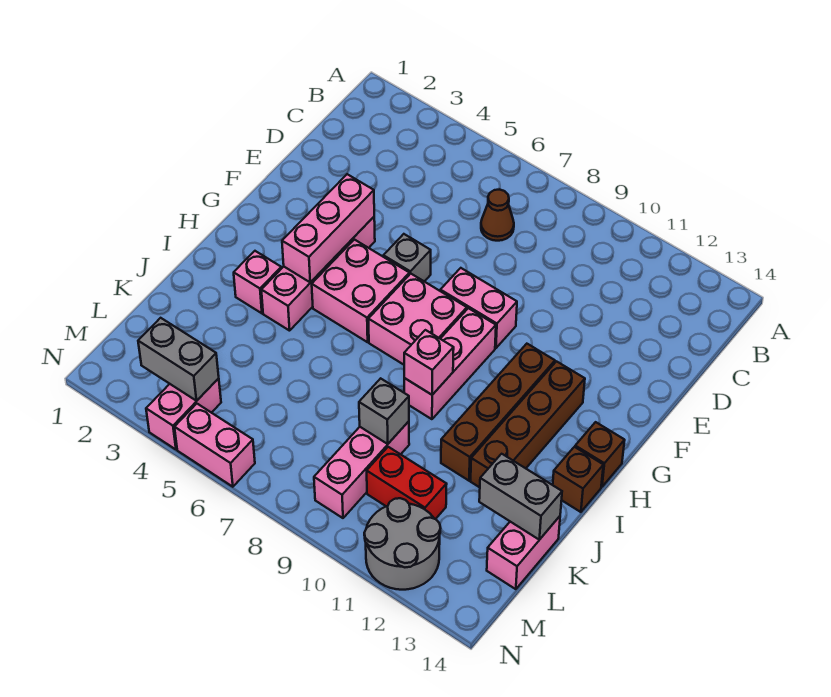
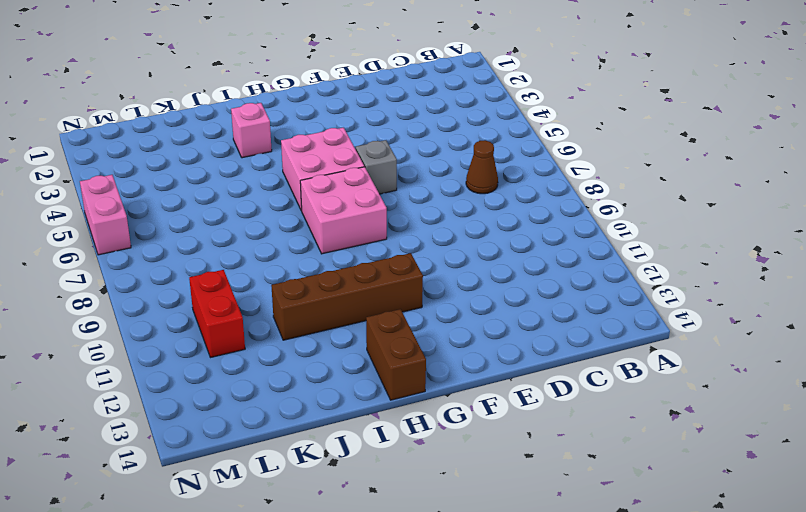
brown 1x2 brick [366,309,426,400] -> brown 1x1 brick [575,422,625,487]
none -> pink 1x4 brick [261,217,375,331]
none -> pink 1x2 brick [440,268,517,348]
none -> pink 1x3 brick [404,308,496,419]

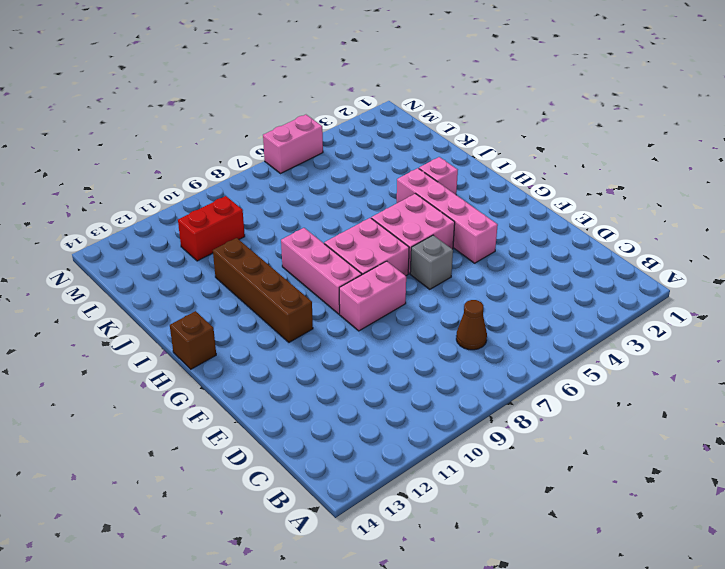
none -> brown 1x4 brick [471,361,585,487]
none -> brown 1x1 brick [553,447,603,512]
none -> pink 1x3 brick [314,421,409,518]

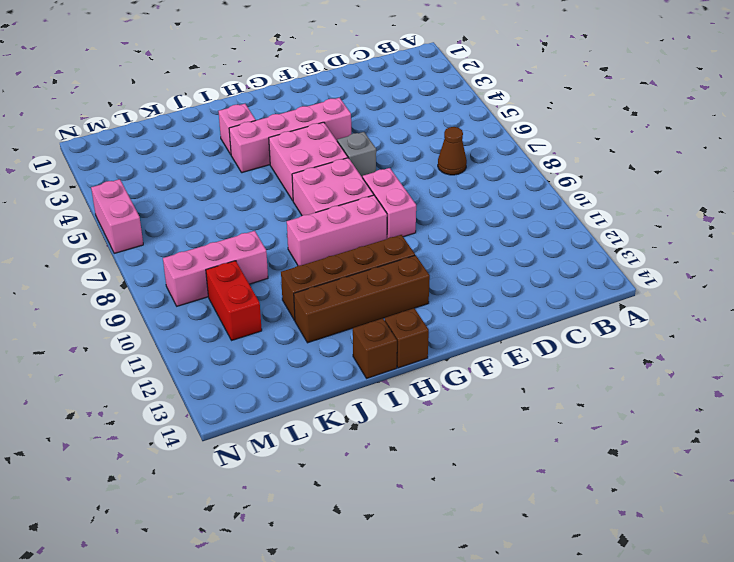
none -> pink 1x2 brick [487,516,560,589]
none -> pink 1x2 brick [146,378,221,449]
none -> grey 2x2 round brick [364,498,440,590]

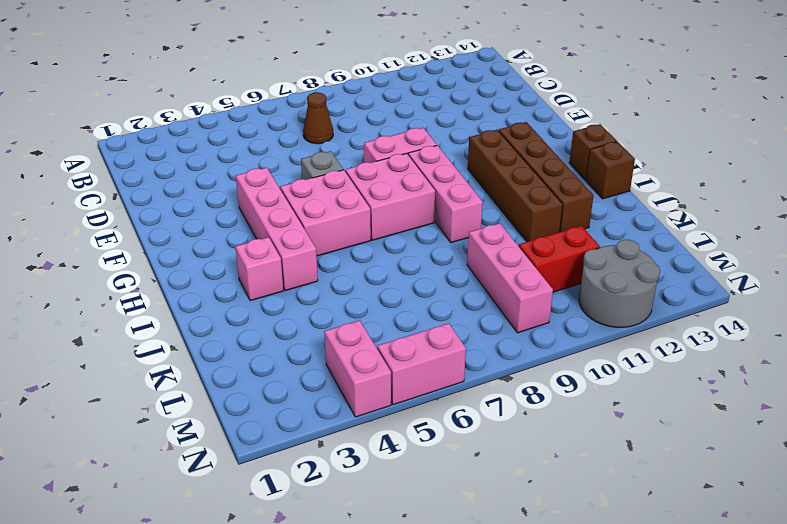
none -> pink 1x2 brick [487,516,560,589]
none -> pink 1x3 brick [282,174,374,282]
none -> pink 1x1 brick [404,330,454,395]

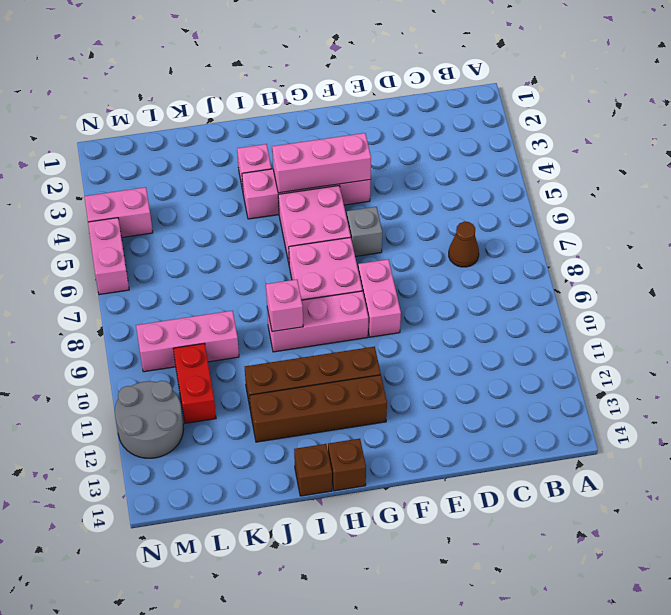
none -> pink 1x2 brick [487,516,560,589]
none -> grey 1x1 brick [359,378,409,444]
none -> grey 1x2 brick [479,454,562,540]

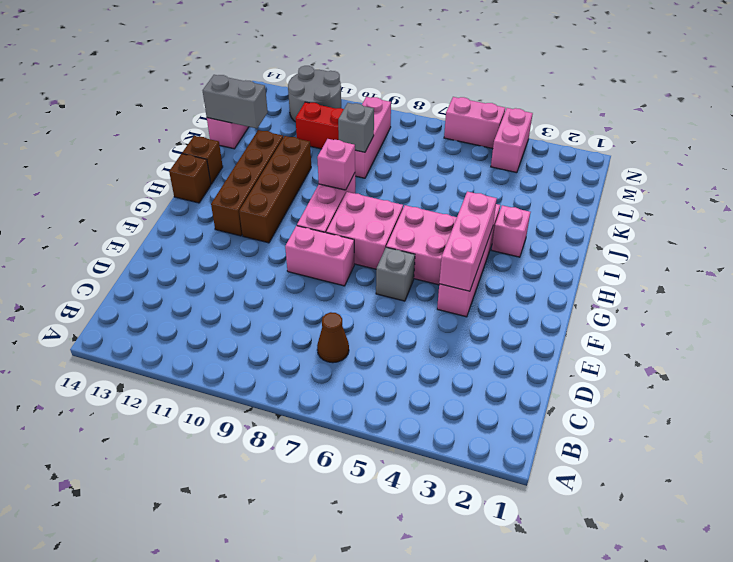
none -> grey 1x2 brick [138,318,219,401]

